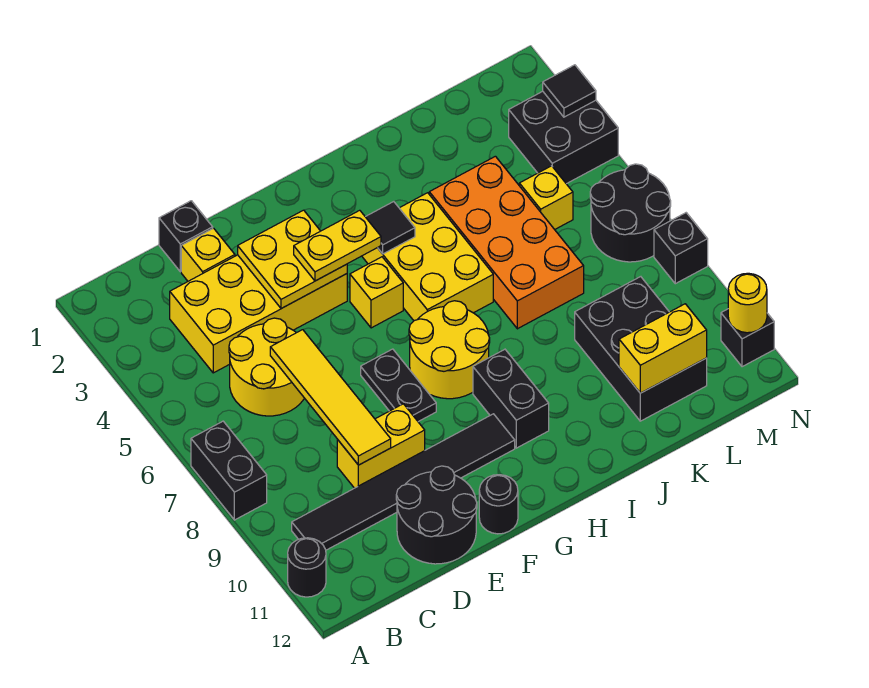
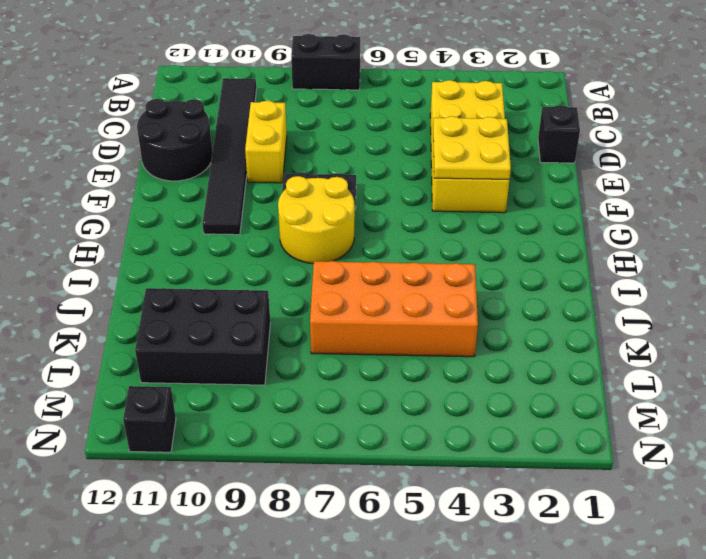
none -> black 1x1 round brick [288,538,326,597]
none -> yellow 2x2 round brick [229,318,304,416]
none -> yellow 1x1 brick [181,228,235,281]

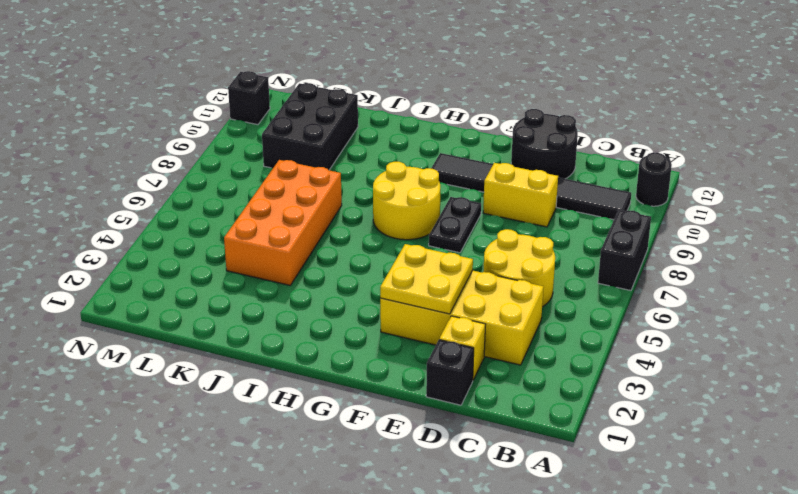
none -> black 1x1 round brick [479,475,518,534]
none -> yellow 1x1 brick [350,257,403,328]
none -> yellow 2x3 brick [362,193,493,321]

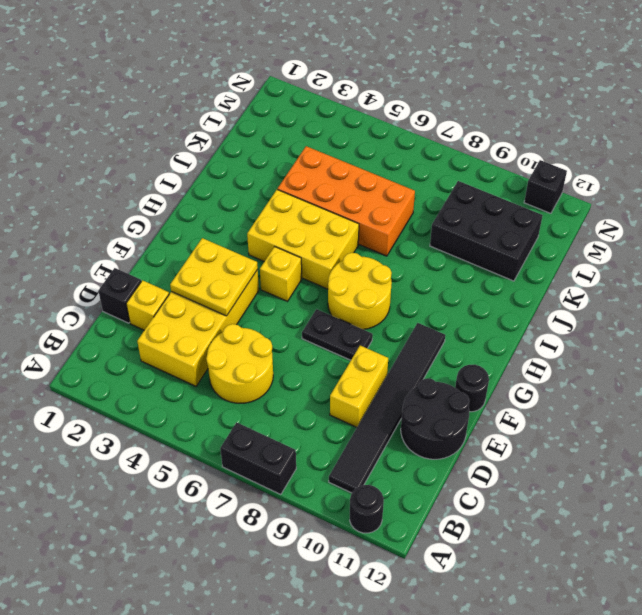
none -> black 1x2 brick [473,349,549,448]
none -> yellow 1x1 brick [519,166,573,230]
none -> black 2x2 brick [509,91,618,184]

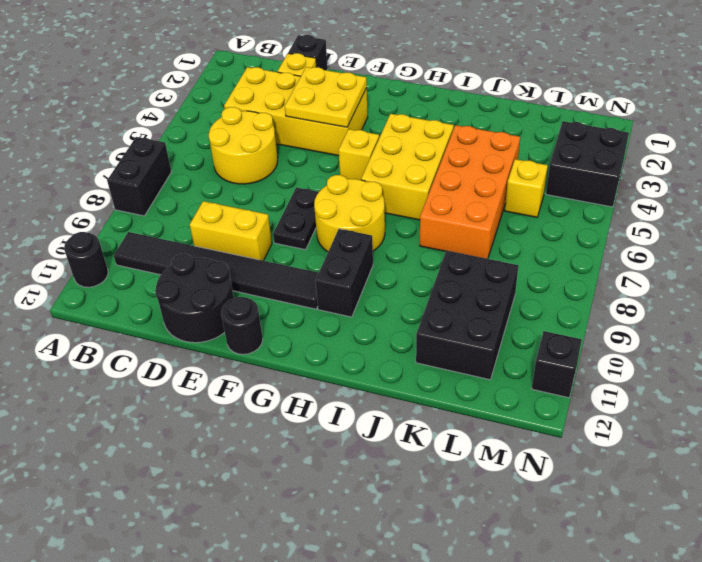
none -> black 2x2 round brick [590,164,671,262]
none -> black 1x1 brick [654,213,708,284]
none -> yellow 1x4 tile [270,330,391,465]

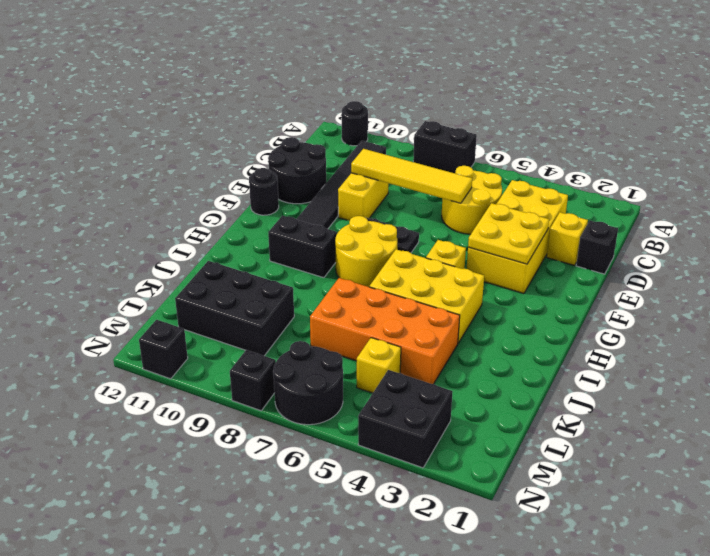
none -> black 1x1 tile [366,202,415,254]
none -> yellow 1x2 brick [619,304,707,393]
none -> black 1x1 tile [543,65,596,117]

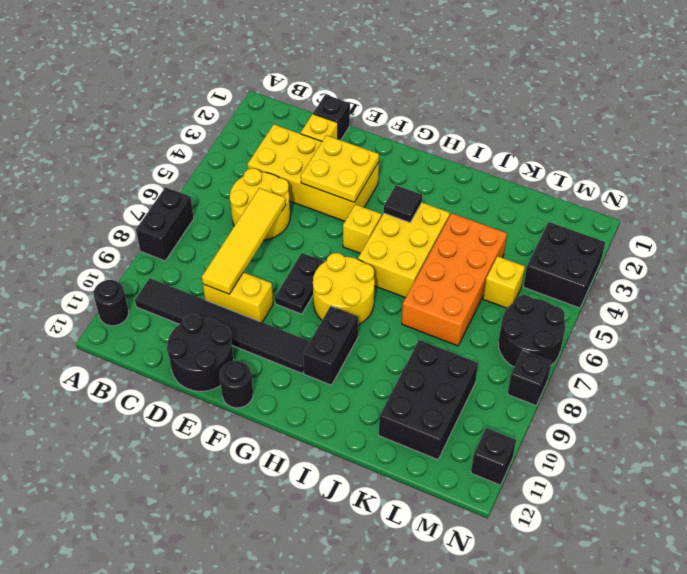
none -> yellow 1x2 brick [619,304,707,393]
none -> black 1x1 tile [543,65,596,117]
none -> yellow 1x1 round brick [728,273,767,333]

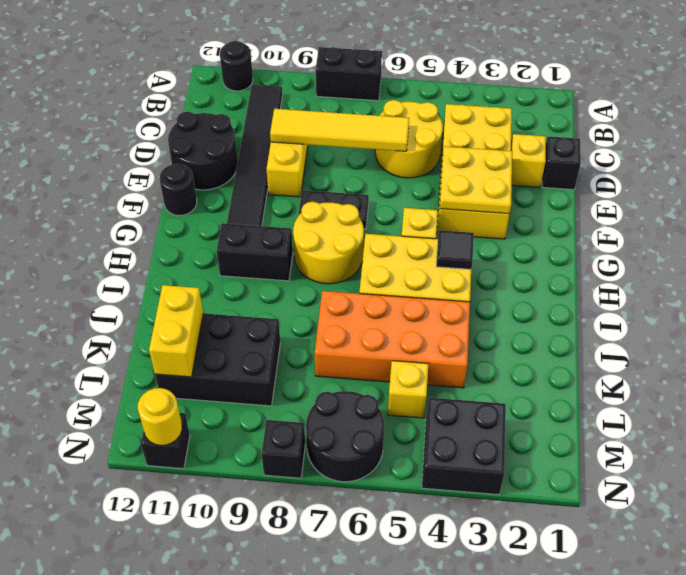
none -> black 1x1 tile [543,65,596,117]
none -> yellow 1x2 plate [294,210,381,281]

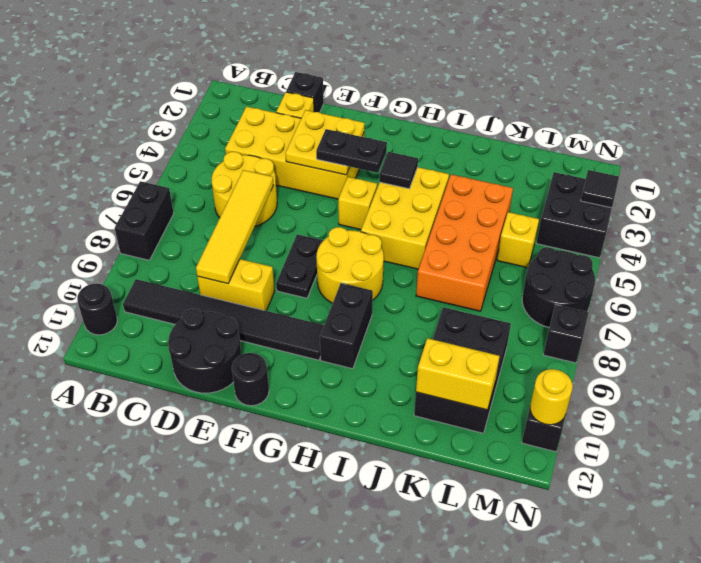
black 1x2 plate [316,129,387,173] -> yellow 1x2 plate [294,210,381,281]

